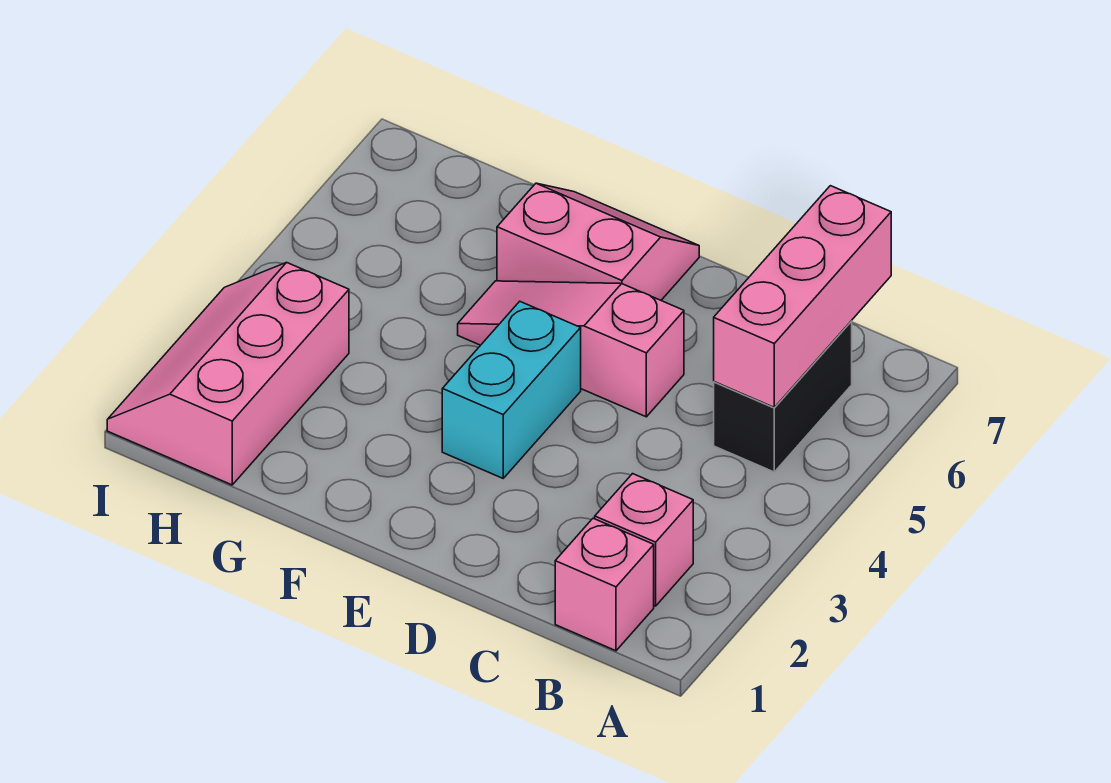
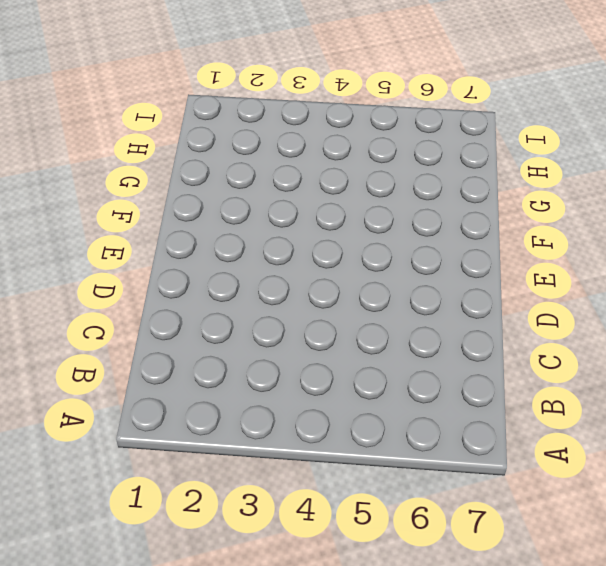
none -> pink 1x1 brick [555,518,654,651]
none -> pink 1x1 brick [595,474,693,606]

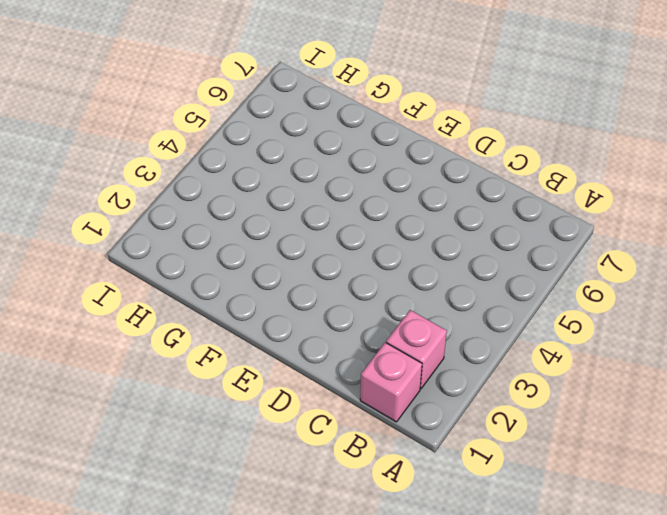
none -> black 1x2 brick [714,321,852,472]
none -> pink 1x3 slope [458,281,684,417]

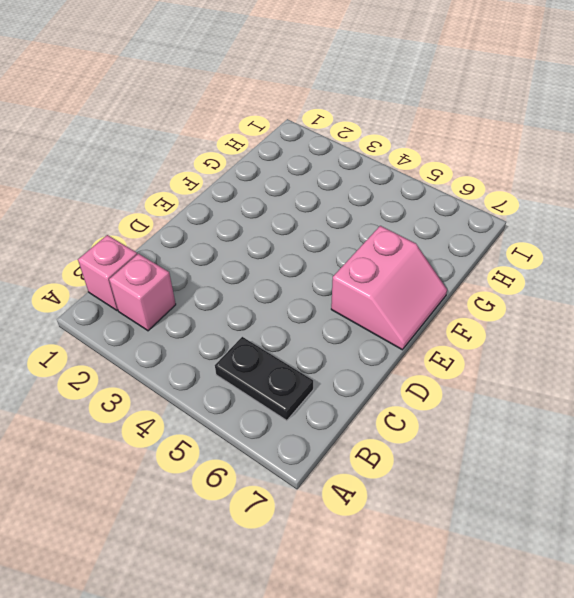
black 1x2 plate [215,337,313,421] -> black 1x2 brick [714,321,852,472]
none -> pink 1x3 slope [458,281,684,417]
none -> cyan 1x2 brick [442,301,581,478]

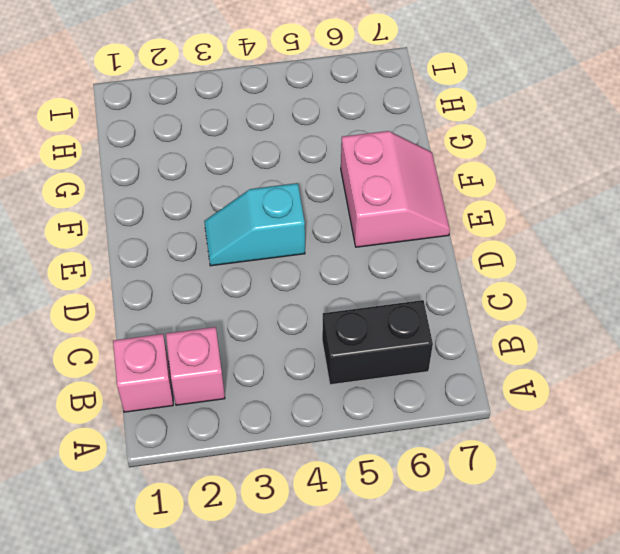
cyan 1x2 slope [204,183,305,266] -> cyan 1x2 brick [442,301,581,478]
none -> pink 1x3 slope [458,281,684,417]
none -> pink 2x3 slope [107,263,349,485]

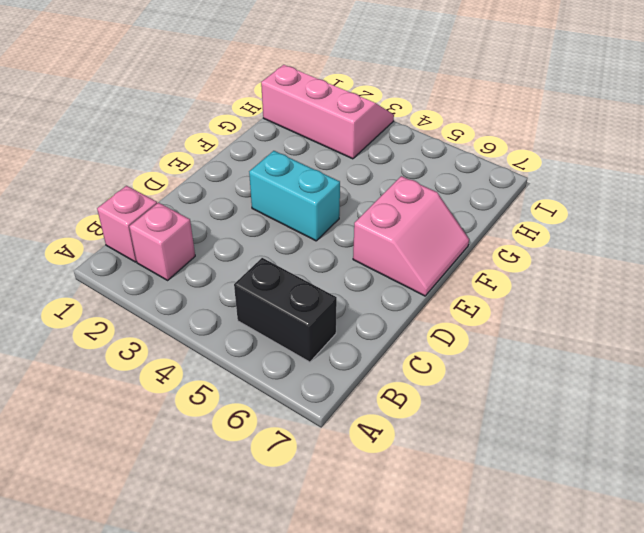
none -> pink 1x3 slope [458,281,684,417]
none -> pink 1x3 brick [714,186,891,407]

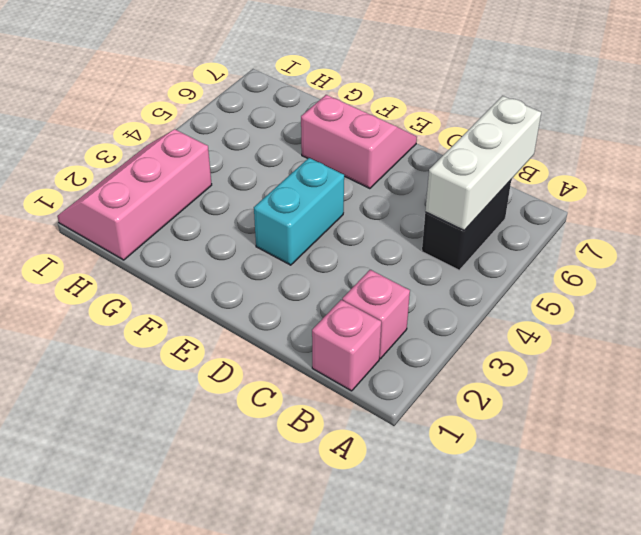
white 1x3 brick [425,96,541,230] -> pink 1x3 brick [714,186,891,407]
none -> pink 1x3 slope [458,281,684,417]

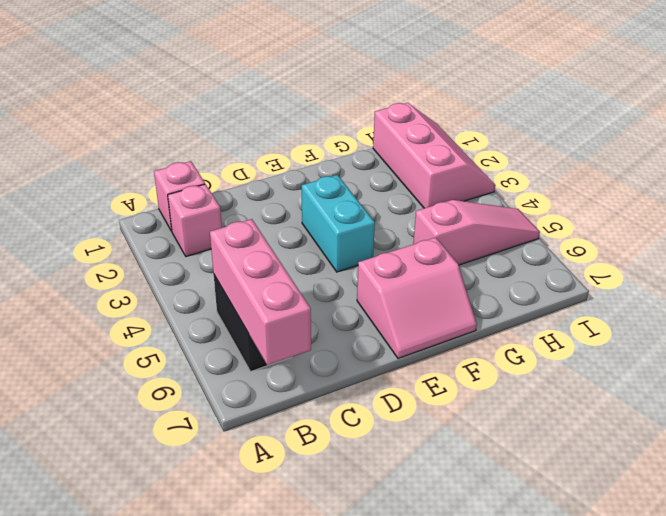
pink 1x3 slope [413,200,540,265] -> pink 1x3 slope moved to [458,281,684,417]

